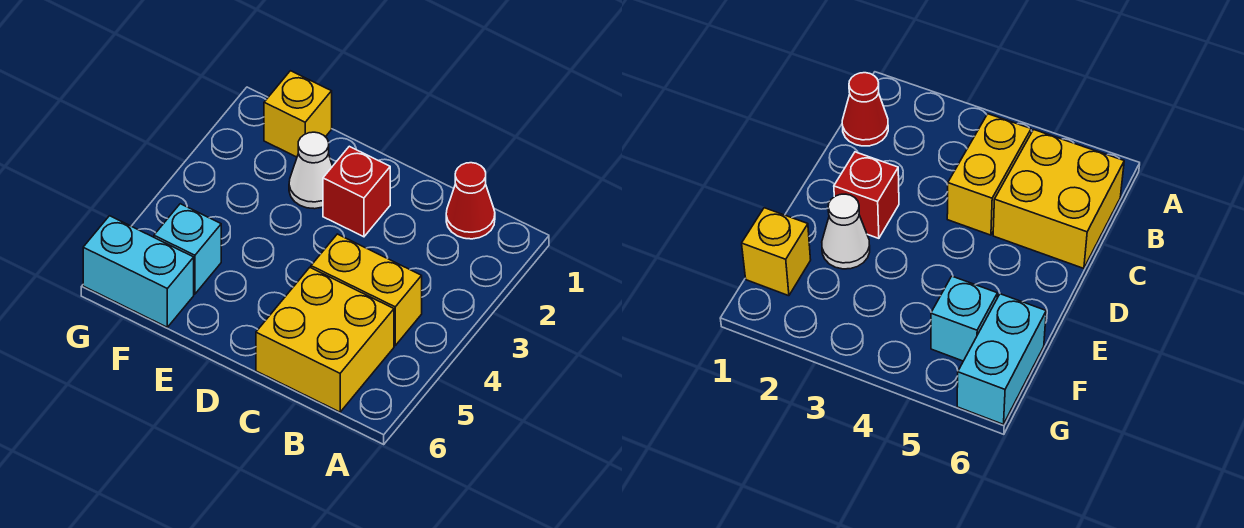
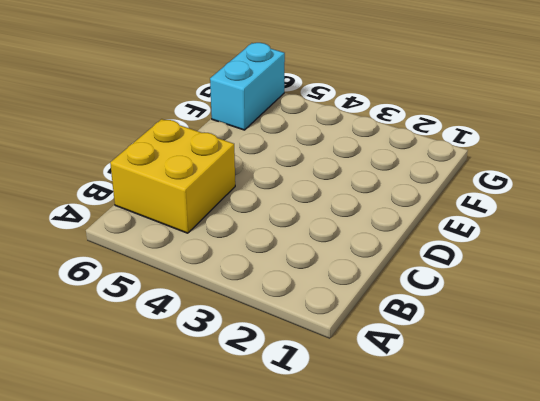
none -> red 1x1 cone [446,163,495,239]
none -> yellow 1x2 brick [311,234,422,345]

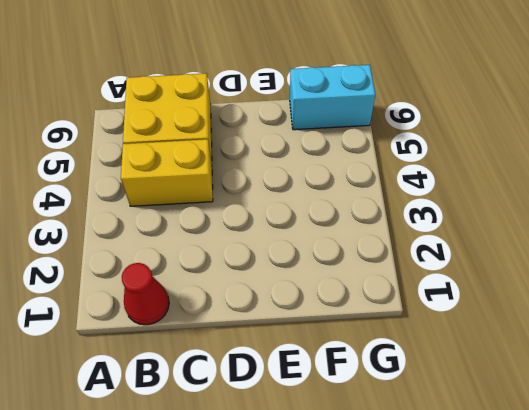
none -> red 1x1 brick [323,146,390,237]
none -> white 1x1 cone [289,132,332,209]

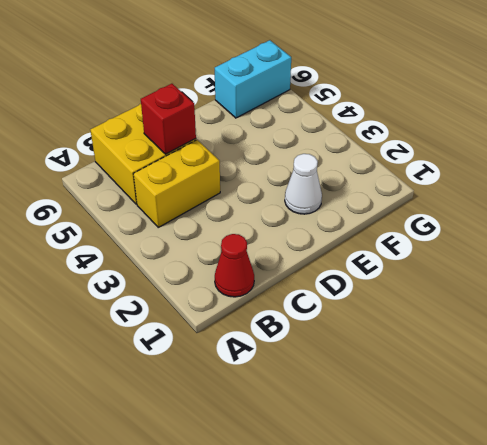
red 1x1 brick [141,84,196,154] -> red 1x1 brick moved to [323,146,390,237]
none -> yellow 1x1 brick [264,71,332,157]
none -> cyan 1x1 brick [154,204,221,294]

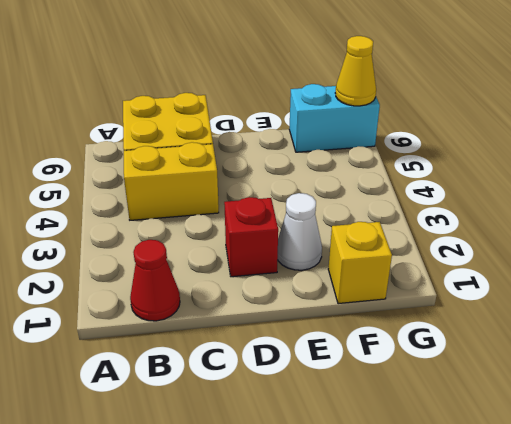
yellow 1x1 cone [335,36,376,106] -> none
none -> cyan 1x1 brick [154,204,221,294]

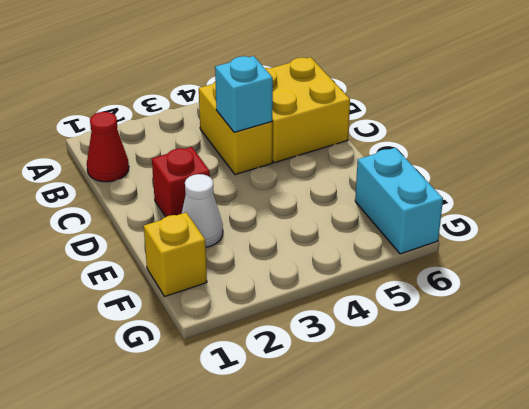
cyan 1x1 brick [215,56,273,132] -> cyan 1x1 brick moved to [154,204,221,294]

